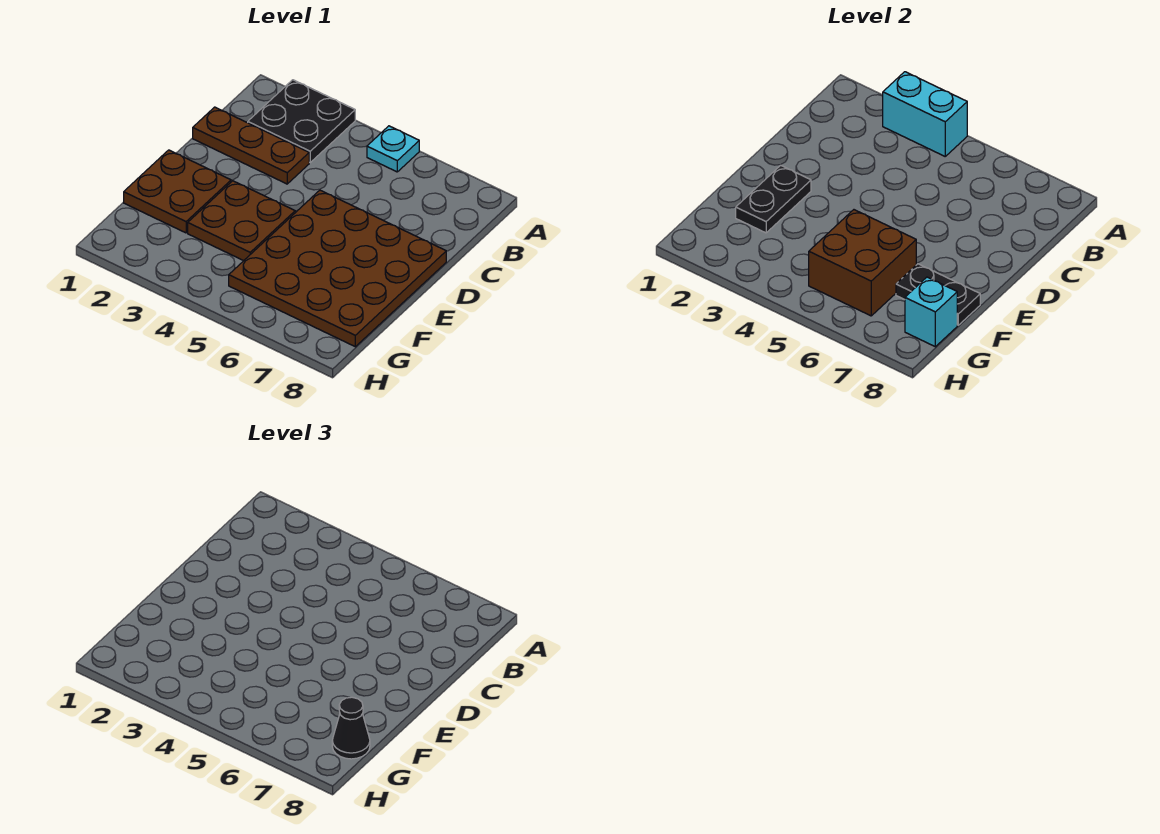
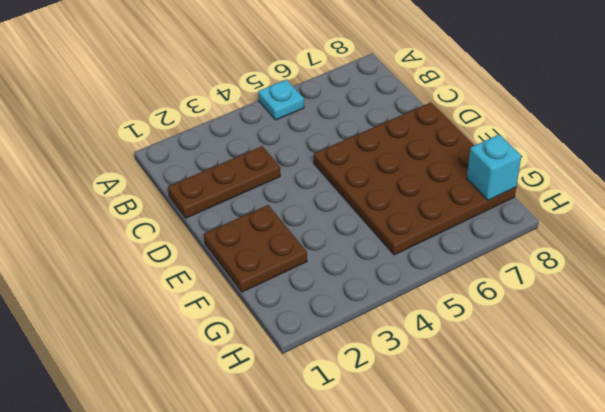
none -> black 2x2 plate [248,80,355,162]
none -> brown 2x2 plate [188,181,295,261]
none -> cyan 1x2 brick [883,72,967,156]

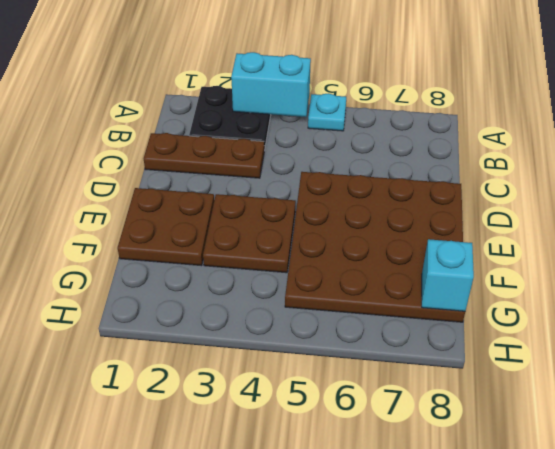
none -> black 1x2 plate [736,165,811,233]
none -> brown 2x2 brick [809,210,916,316]
none -> black 1x2 plate [896,264,980,325]

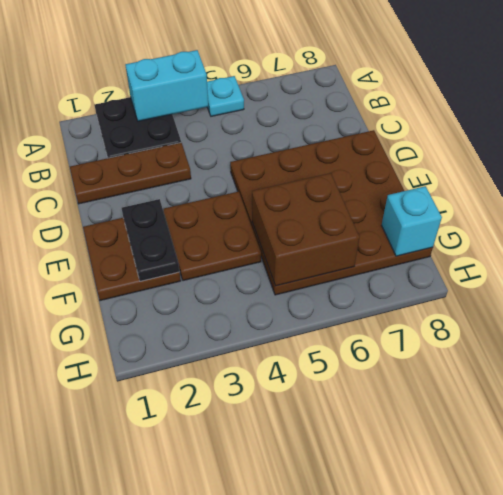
none -> black 1x2 plate [896,264,980,325]
none -> black 1x1 cone [332,697,370,759]

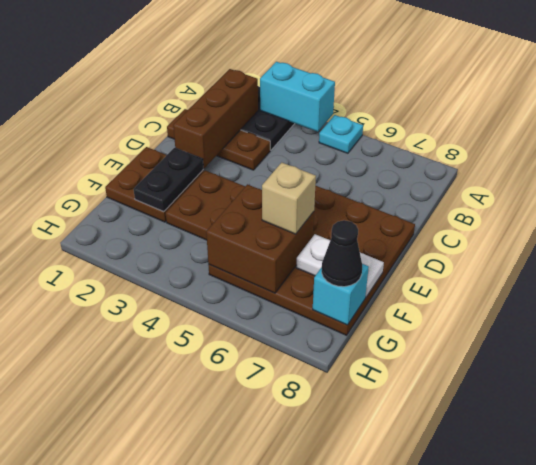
brown 1x3 brick [173,69,258,168] -> none
tan 1x1 brick [262,162,316,234] -> none
white 1x2 plate [296,234,384,297] -> black 1x2 plate [896,264,980,325]

